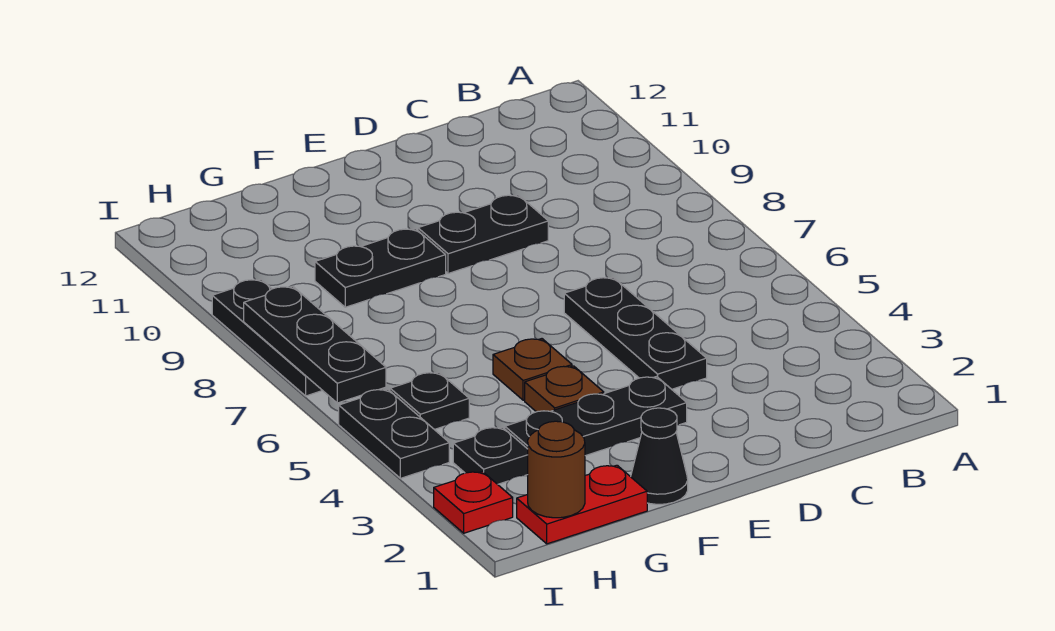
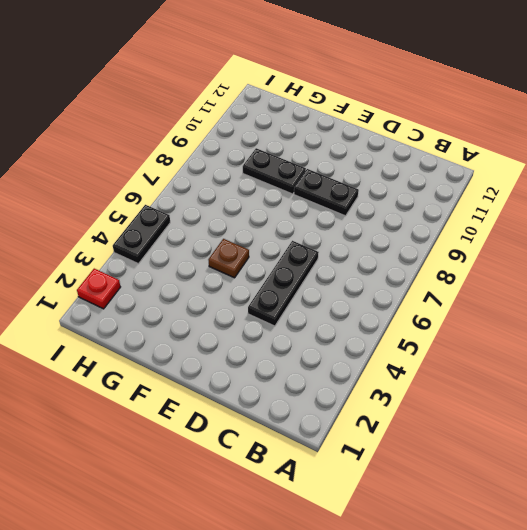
none -> black 1x3 plate [505,377,687,456]
none -> black 1x1 cone [631,408,688,504]
none -> brown 1x1 plate [525,366,604,412]

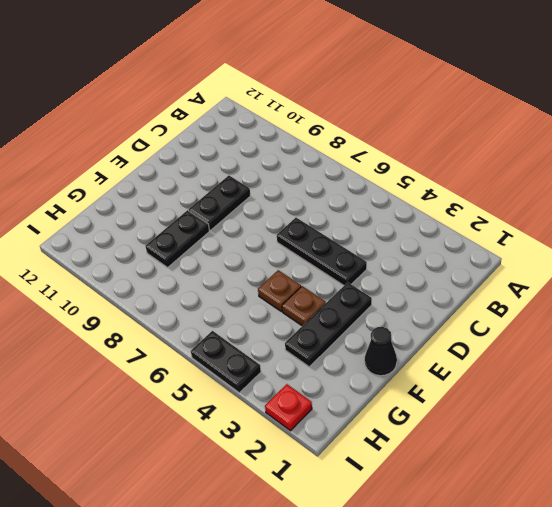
none -> red 1x2 plate [517,465,647,544]
none -> black 1x1 plate [453,427,528,484]
none -> black 1x1 plate [390,372,469,430]

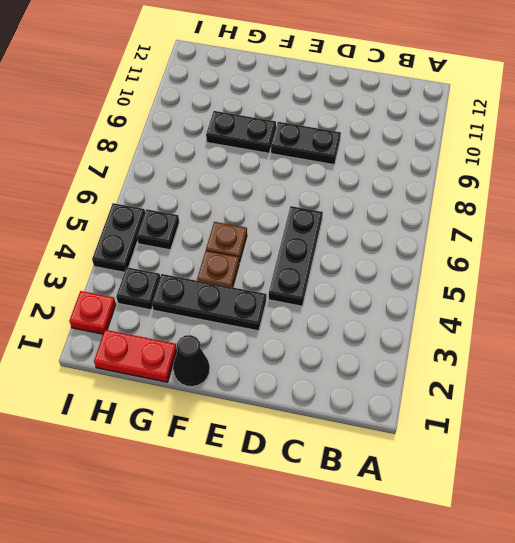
none -> black 1x3 plate [212,279,323,396]
none -> brown 1x1 round brick [528,421,585,518]
none -> black 1x3 plate [244,286,386,403]

